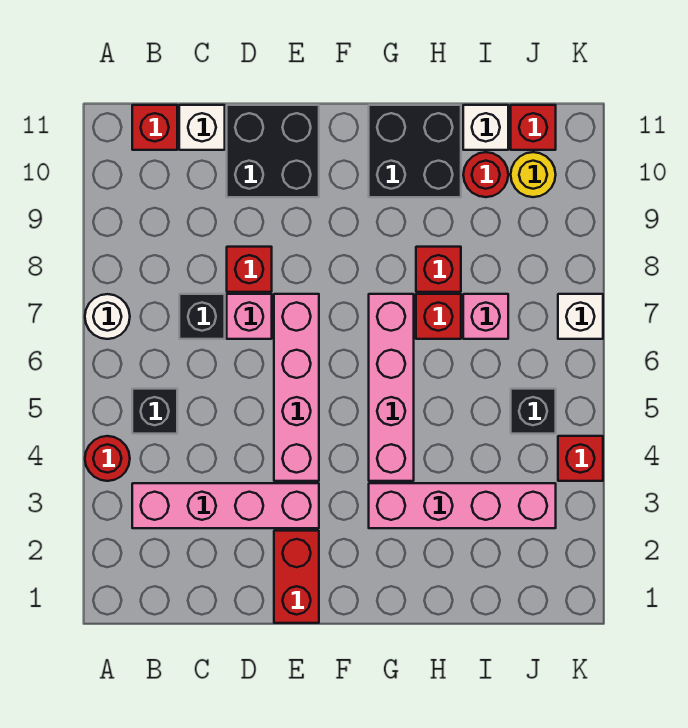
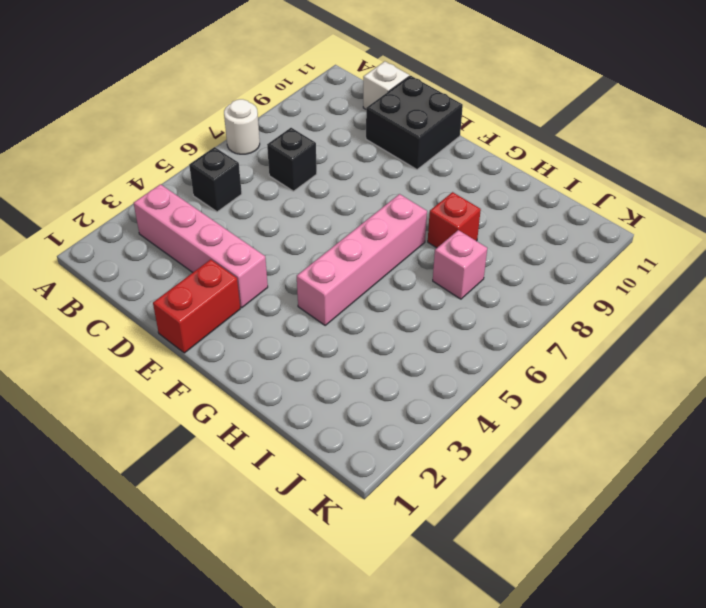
none -> red 1x1 round brick [85,436,130,481]
none -> red 1x1 brick [132,105,177,150]
none -> pink 1x1 brick [227,294,272,339]

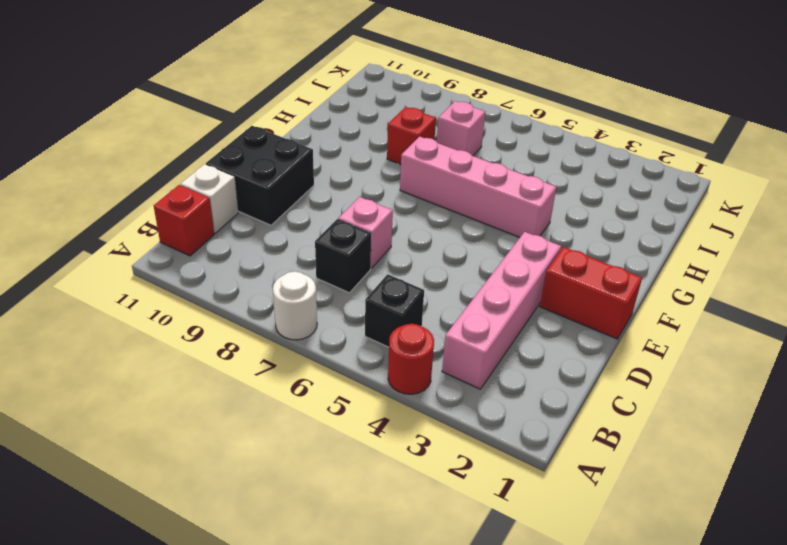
none -> red 1x1 brick [227,247,272,292]
none -> pink 1x4 brick [274,294,319,481]
none -> pink 1x4 brick [369,483,556,528]

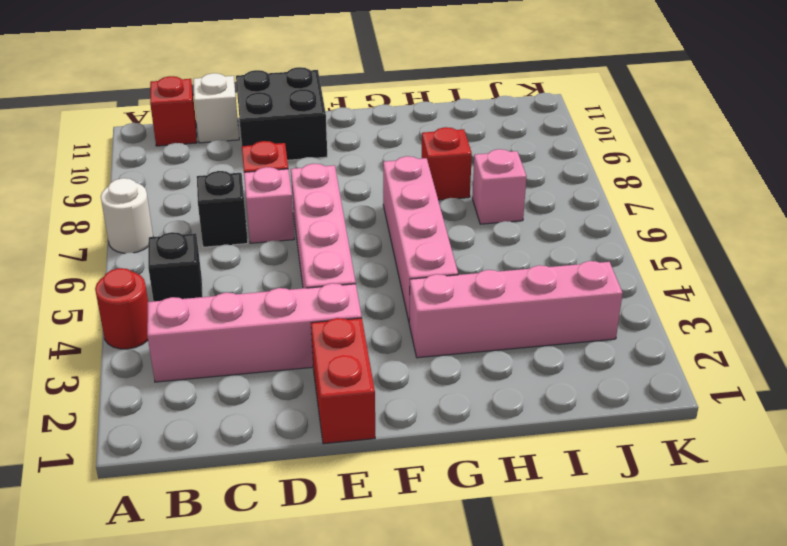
none -> black 2x2 brick [369,105,461,197]
none -> red 1x1 brick [416,294,461,339]
none -> red 1x1 round brick [463,152,508,197]

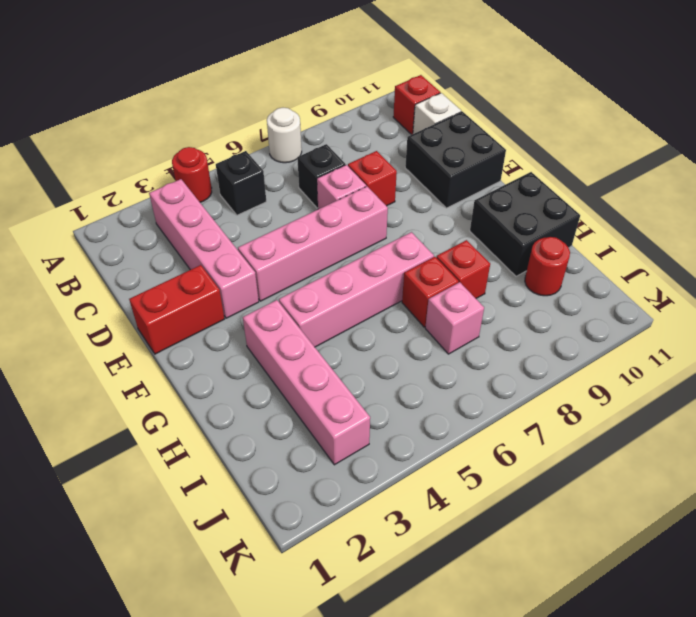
none -> white 1x1 brick [463,105,508,150]
none -> black 1x1 brick [511,389,556,434]
none -> yellow 1x1 round brick [511,152,556,197]

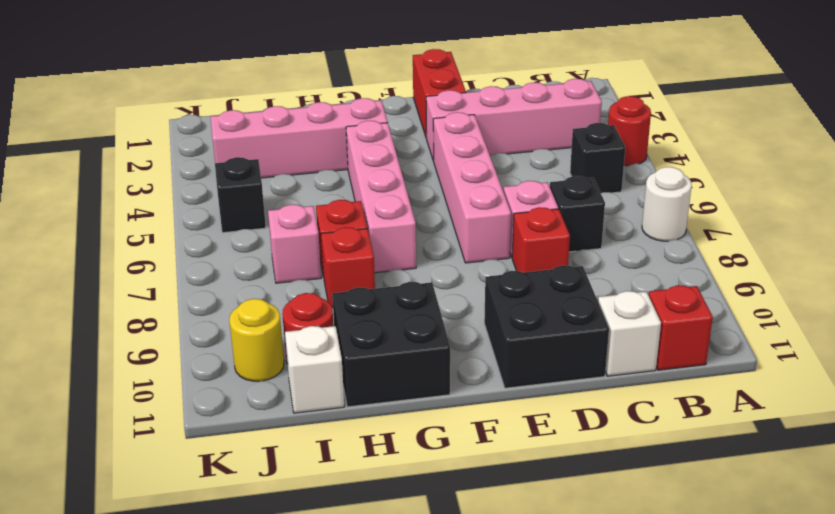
none -> red 1x1 brick [511,105,556,150]
none -> red 1x1 brick [558,436,603,481]
none -> white 1x1 brick [558,294,603,339]

